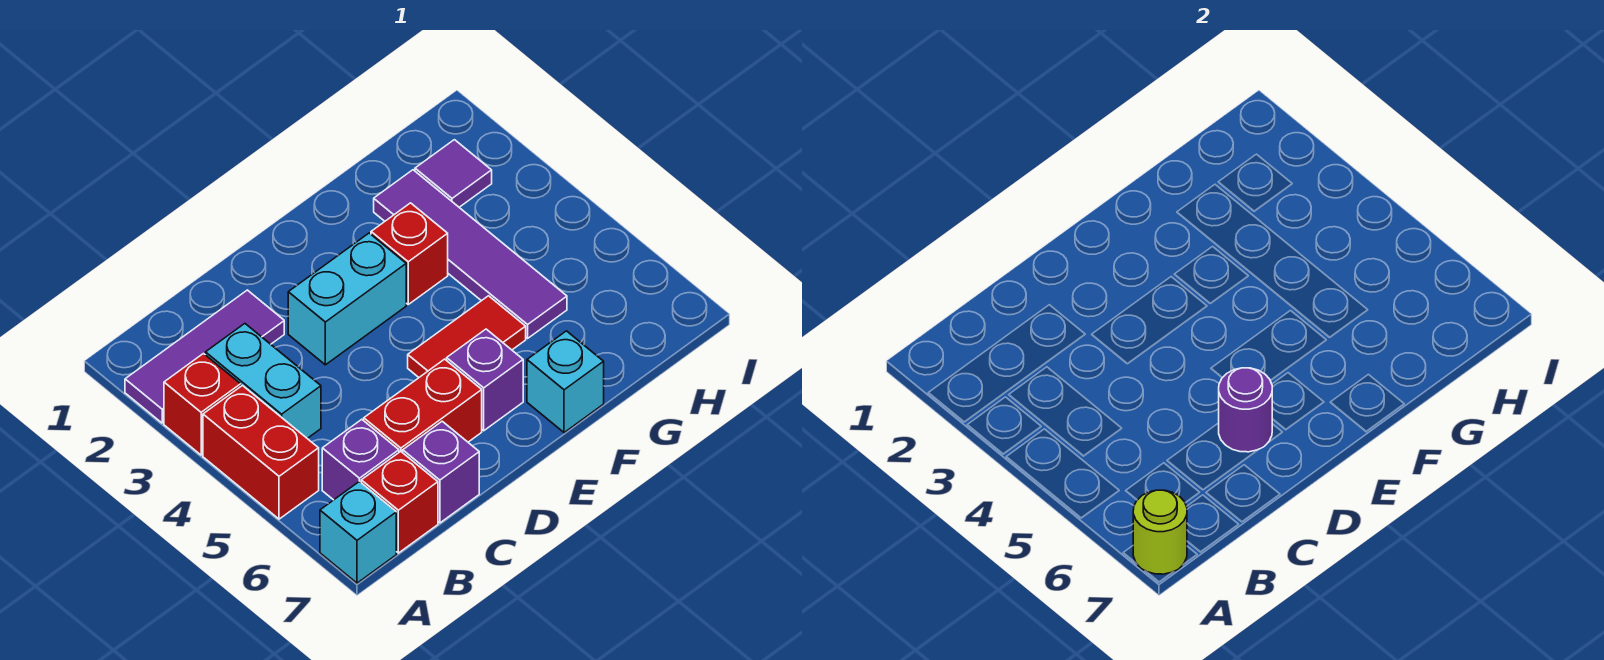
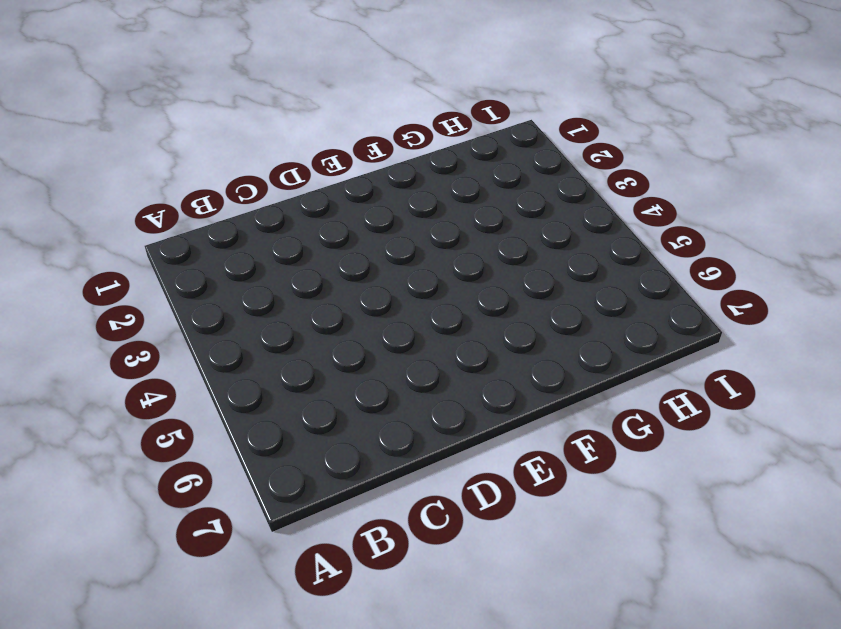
none -> purple 1x3 tile [125,290,284,423]
none -> red 1x1 brick [164,354,241,455]
none -> red 1x2 brick [203,386,319,519]

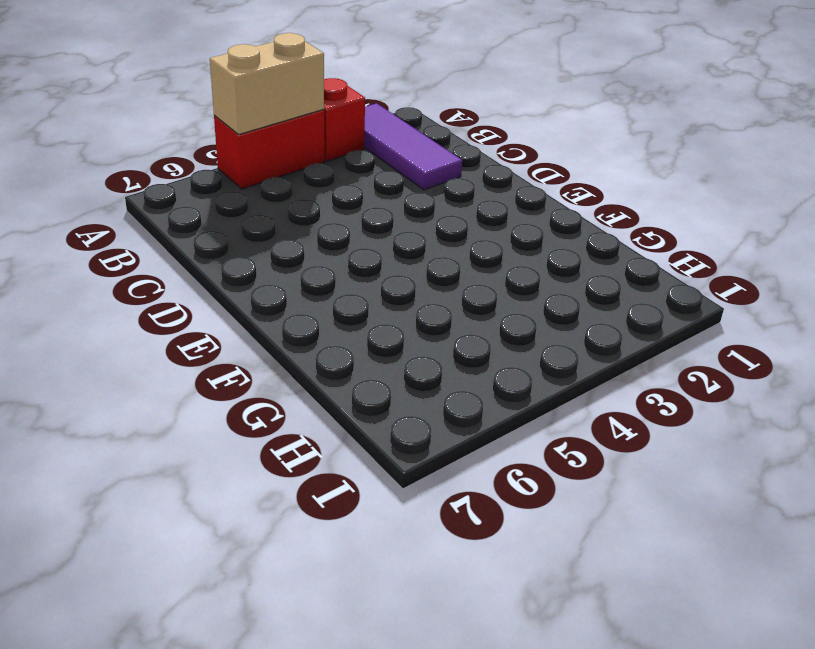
tan 1x2 brick [210,33,324,134] -> none
none -> cyan 1x1 brick [320,481,396,583]
none -> cyan 1x2 brick [205,324,321,438]
none -> purple 1x1 brick [322,419,399,500]

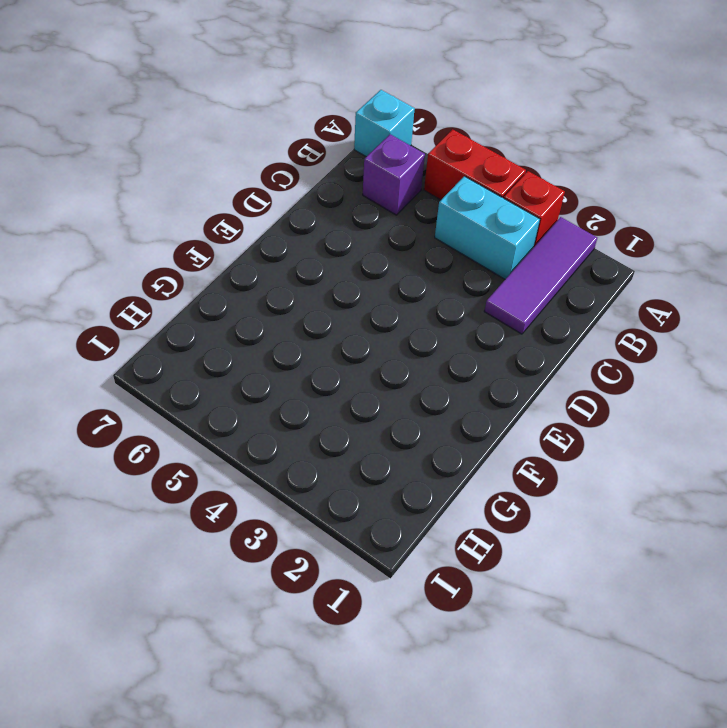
none -> red 1x1 brick [361,451,438,553]
none -> red 1x2 brick [364,359,482,453]
none -> purple 1x1 brick [403,421,479,523]

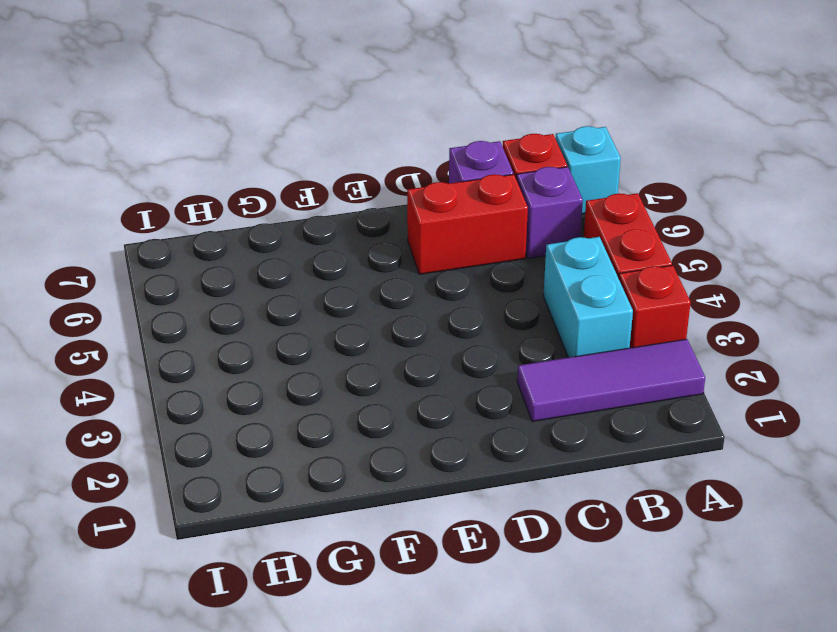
none -> cyan 1x2 brick [288,233,406,365]
none -> red 1x2 tile [408,296,526,377]
none -> purple 1x1 brick [447,329,523,431]

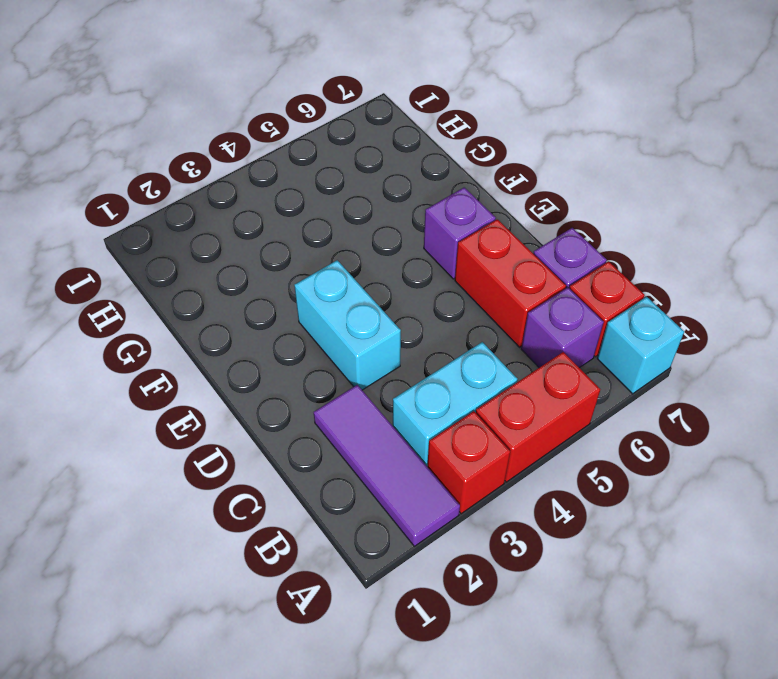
none -> red 1x2 tile [408,296,526,377]
none -> red 1x1 brick [371,203,448,304]
none -> cyan 1x1 brick [527,331,604,433]

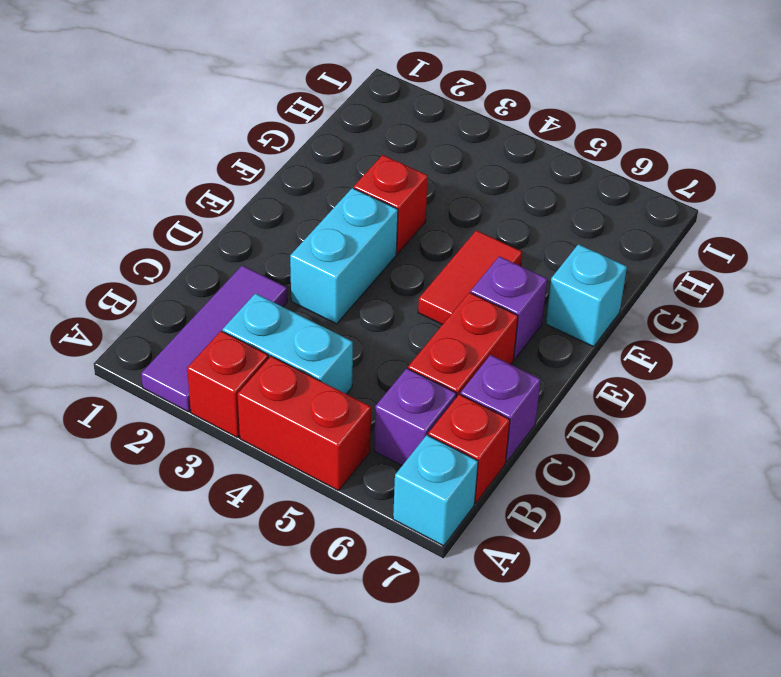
none -> purple 1x4 tile [374,170,567,338]
none -> purple 1x1 tile [415,140,492,207]
none -> lime 1x1 round brick [1133,490,1187,574]

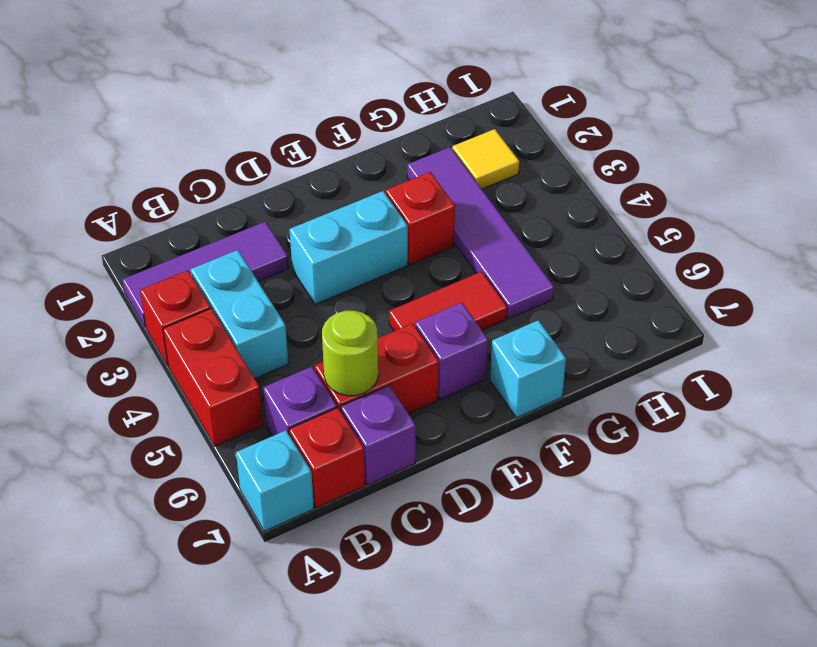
lime 1x1 round brick [322,311,378,396] -> lime 1x1 round brick moved to [1133,490,1187,574]
yellow 1x1 tile [452,129,519,189] -> purple 1x1 tile [415,140,492,207]
none -> purple 1x1 round brick [1219,368,1272,452]

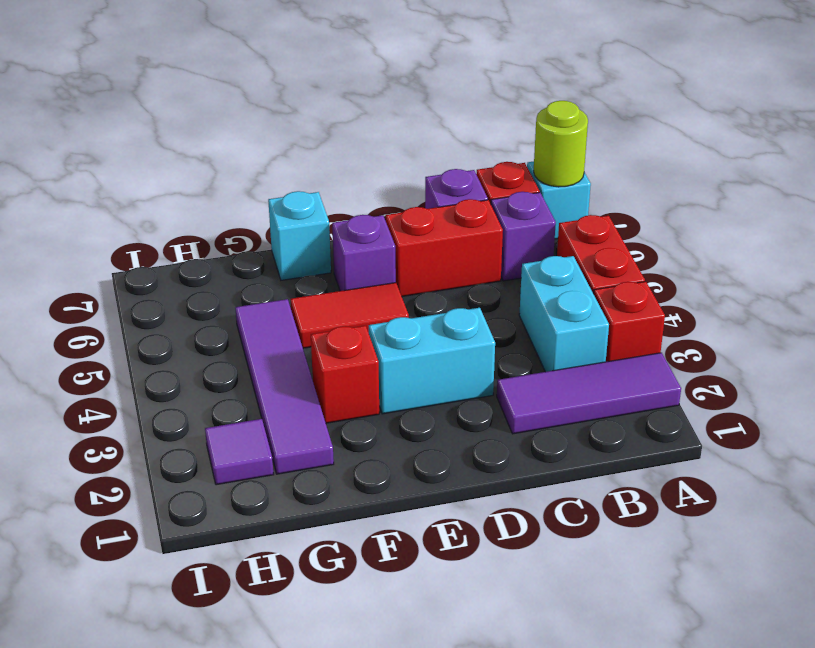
none -> purple 1x1 round brick [1219,368,1272,452]

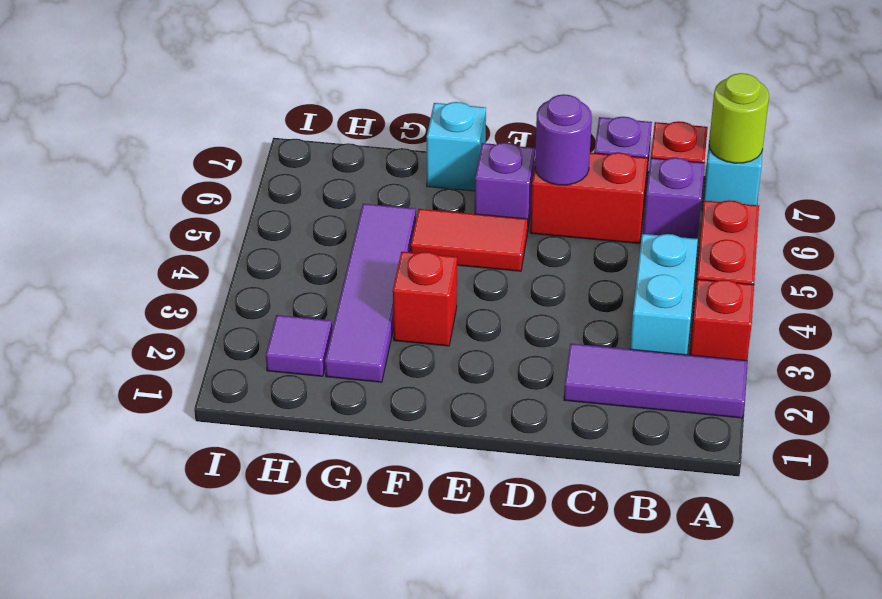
none -> cyan 1x2 brick [288,233,406,365]

